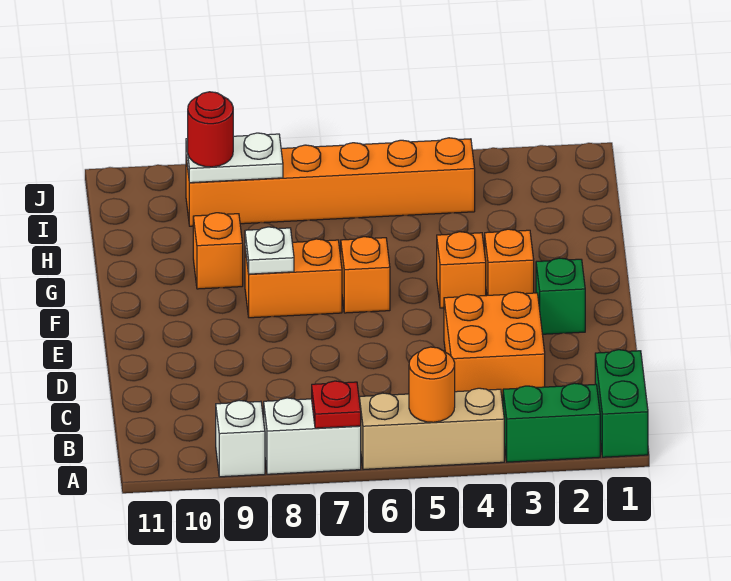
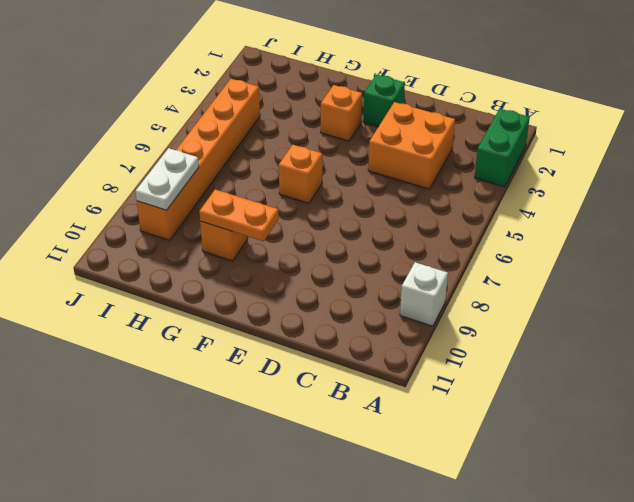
orange 1x2 plate [199,189,279,241] -> none
none -> green 1x2 brick [595,350,648,457]
none -> tan 1x3 brick [359,388,504,469]
none -> white 1x2 brick [264,398,361,474]

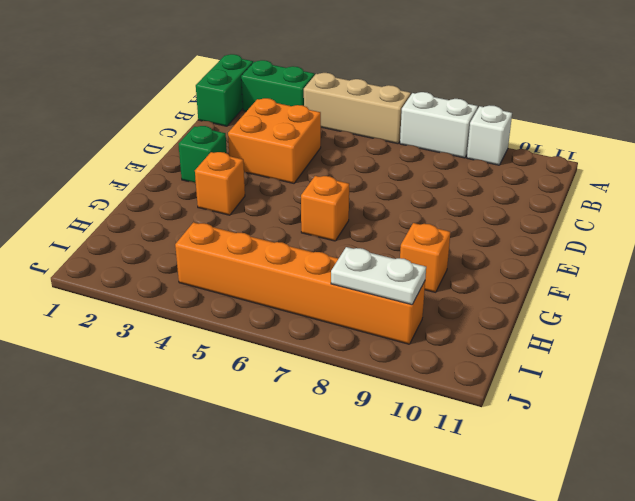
none -> orange 1x1 brick [437,232,486,308]
none -> orange 1x2 brick [245,239,342,318]
none -> orange 1x1 round brick [409,347,455,422]

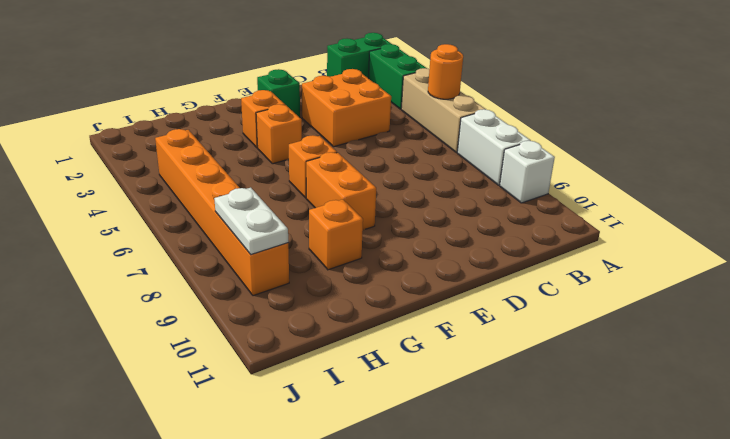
none -> red 1x1 plate [312,381,361,428]
none -> white 1x1 plate [245,227,294,274]
none -> red 1x1 round brick [188,92,233,167]

